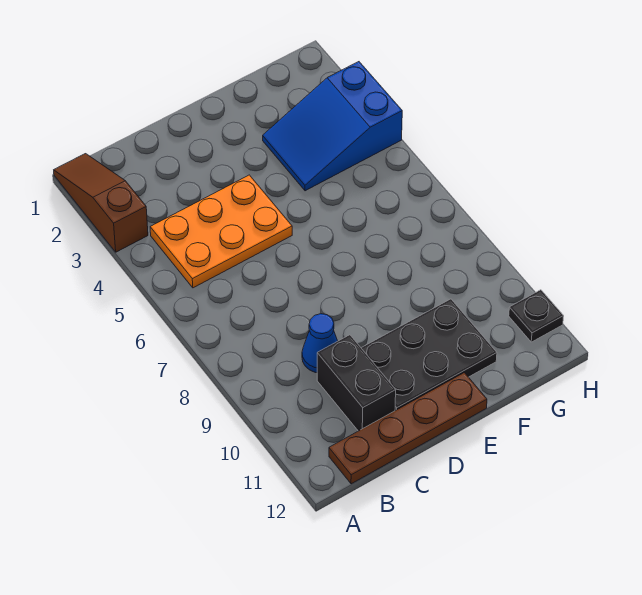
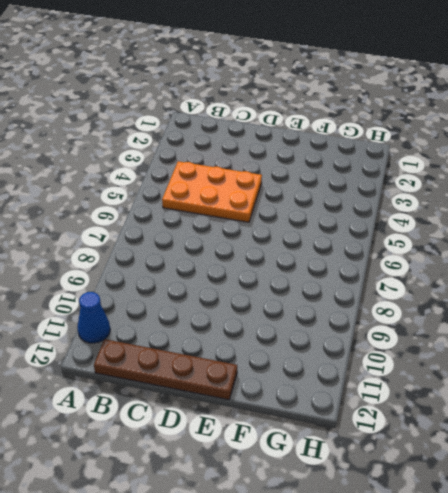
blue 1x1 cone [77,292,110,343] -> blue 1x1 cone moved to [302,314,337,373]
none -> brown 1x3 slope [54,154,148,252]
none -> black 1x2 brick [317,335,396,431]

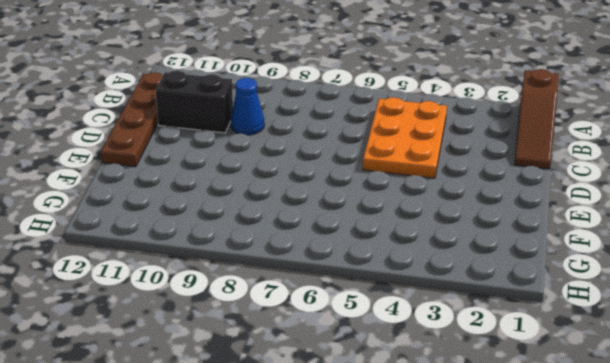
brown 1x3 slope [515,69,559,169] -> brown 1x3 slope turned to [54,154,148,252]
none -> black 2x3 plate [362,299,497,411]
none -> blue 2x3 slope [263,62,402,191]

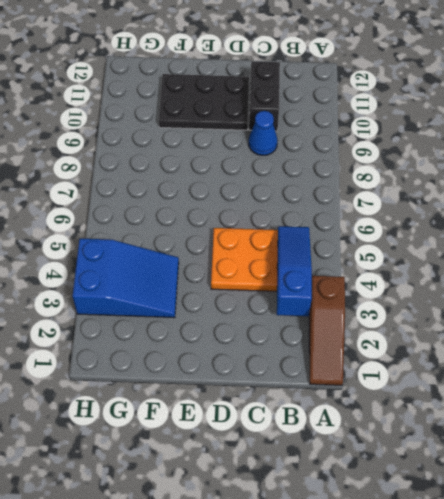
blue 1x3 slope [277,226,312,316] -> none
none -> brown 1x4 plate [329,373,487,484]
none -> black 1x1 plate [509,290,564,342]

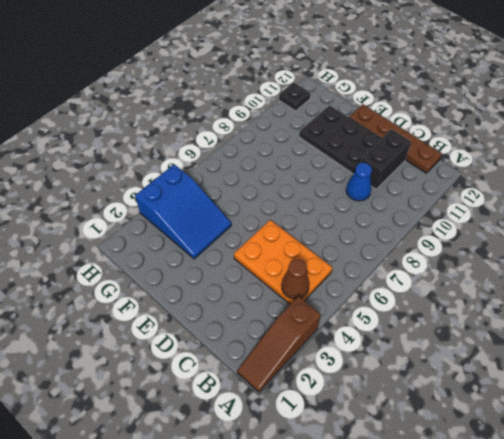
brown 1x1 cone [282,260,309,299] -> none

